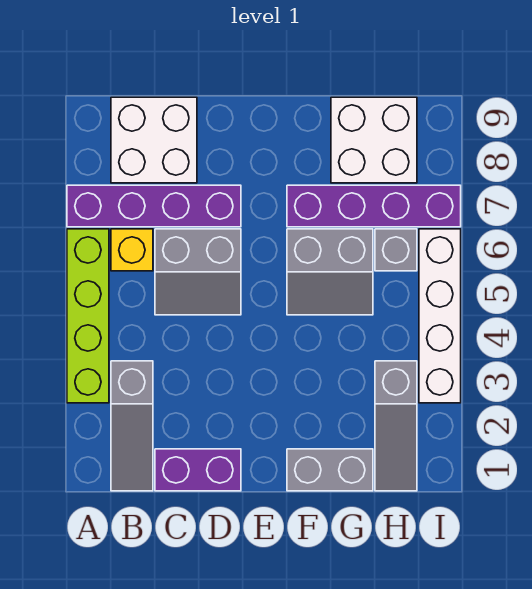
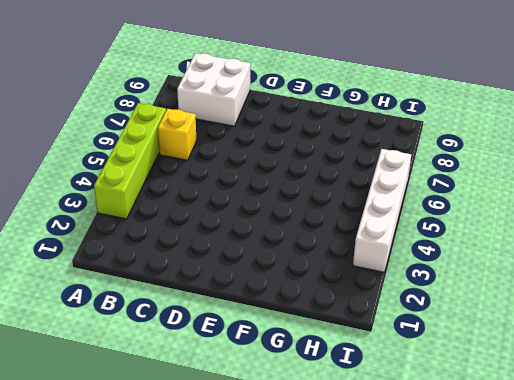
none -> purple 1x4 brick [67,185,241,227]
none -> grey 1x3 slope [111,361,153,491]
none -> purple 1x2 brick [155,449,241,491]

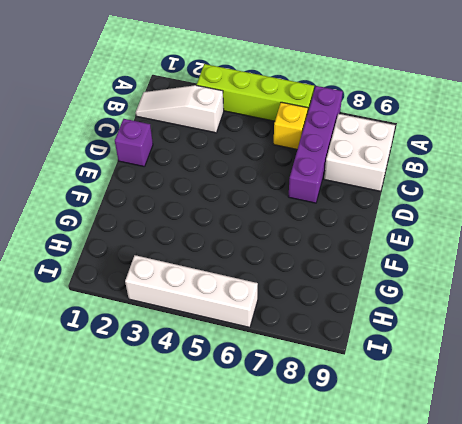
white 1x3 slope [136,85,224,133] -> grey 1x3 slope [111,361,153,491]
purple 1x1 brick [115,119,153,167] -> purple 1x2 brick [155,449,241,491]
none -> grey 2x2 slope [155,229,241,315]
none -> grey 1x2 brick [287,449,373,491]
none -> grey 2x2 slope [287,229,373,315]

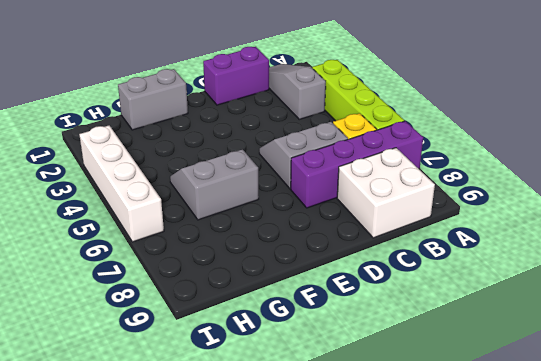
none -> purple 1x4 brick [287,185,461,227]
none -> white 2x2 brick [331,97,417,183]
none -> grey 1x3 slope [375,361,417,491]

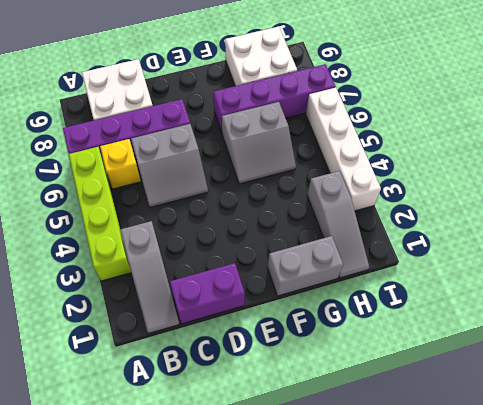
none -> grey 1x1 brick [375,229,417,271]

